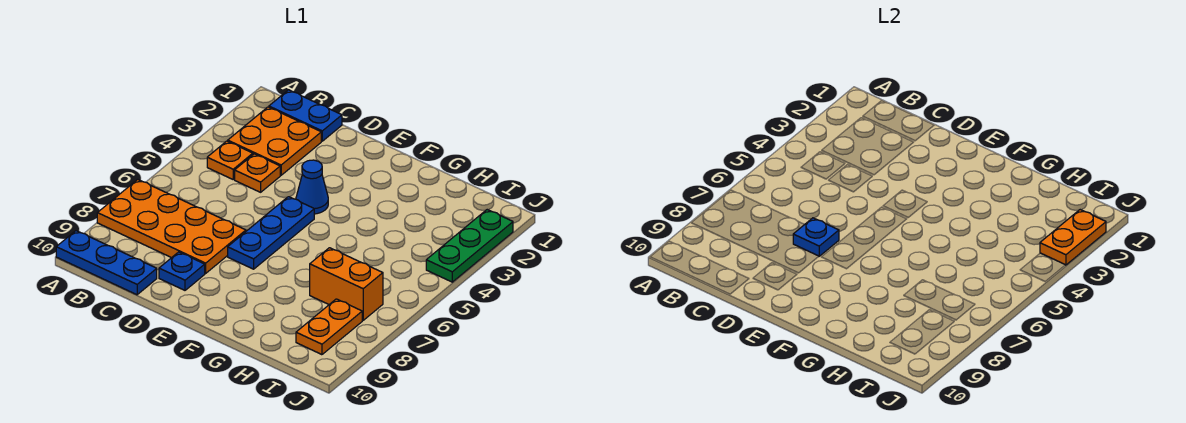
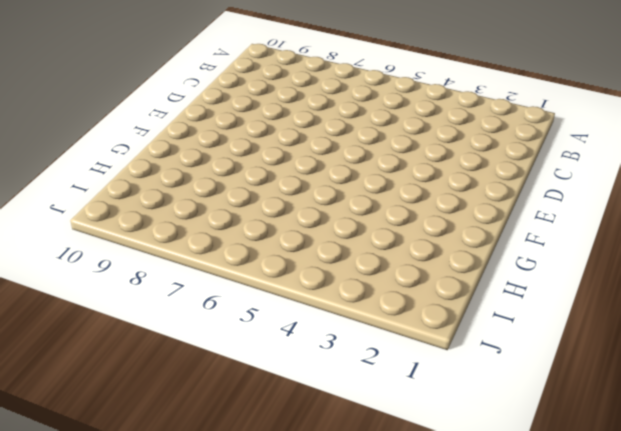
none -> orange 2x4 plate [97,179,246,273]
none -> blue 1x3 plate [56,231,157,295]
none -> blue 1x2 plate [269,90,342,141]

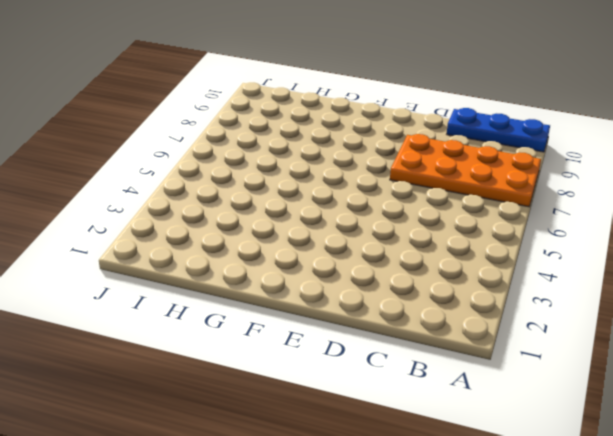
none -> blue 1x2 plate [269,90,342,141]
none -> orange 2x2 plate [228,107,321,175]
none -> orange 1x1 plate [207,141,253,179]

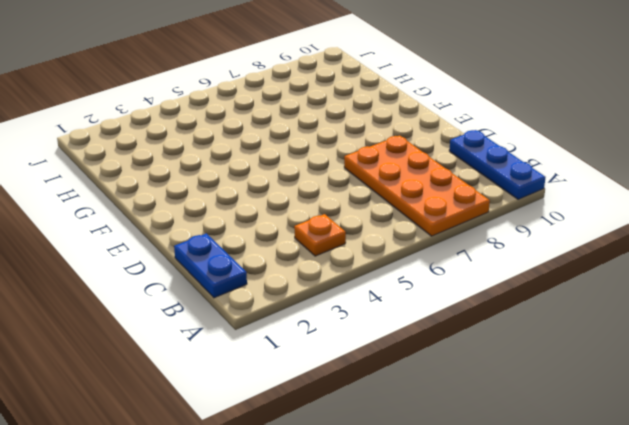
none -> orange 2x2 plate [228,107,321,175]
none -> orange 1x1 plate [235,154,280,192]
none -> blue 1x1 plate [159,252,205,290]

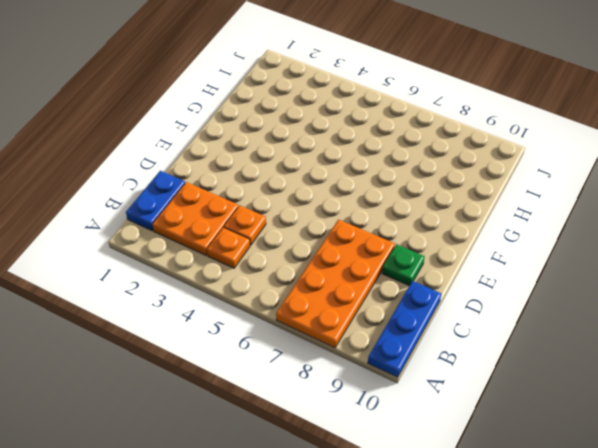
green 1x1 plate [382,244,425,286] -> blue 1x1 plate [159,252,205,290]
none -> blue 1x1 cone [296,160,328,214]
none -> blue 1x3 plate [228,197,314,269]
none -> orange 1x2 brick [310,248,383,320]

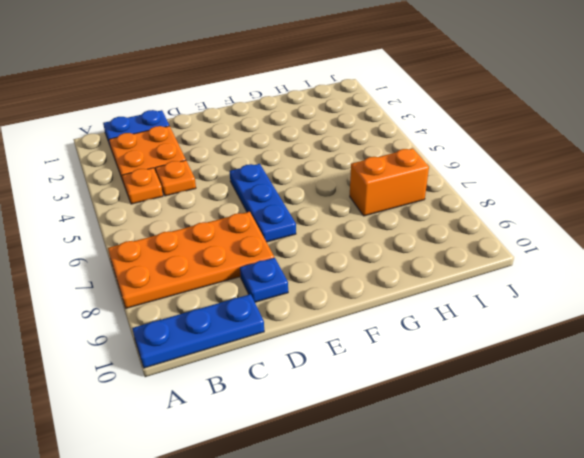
none -> blue 1x1 cone [296,160,328,214]
none -> orange 1x2 plate [296,299,362,355]
none -> green 1x3 plate [426,210,513,282]

